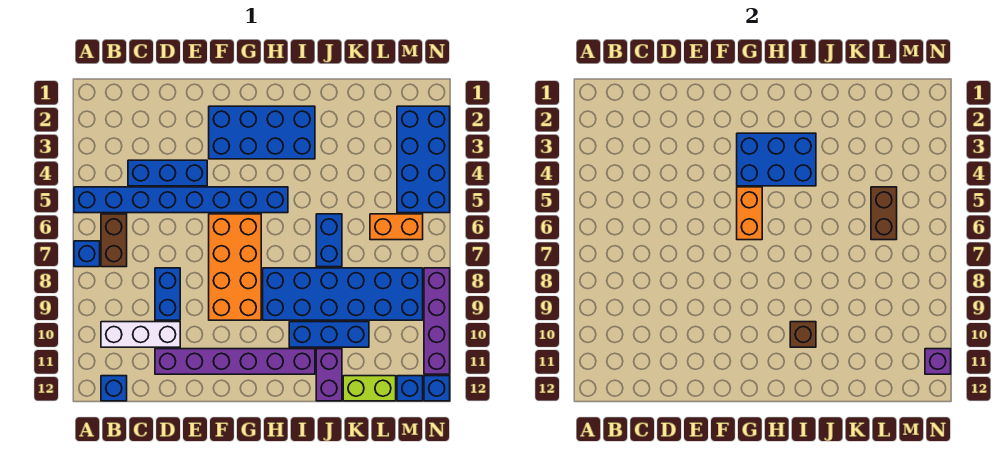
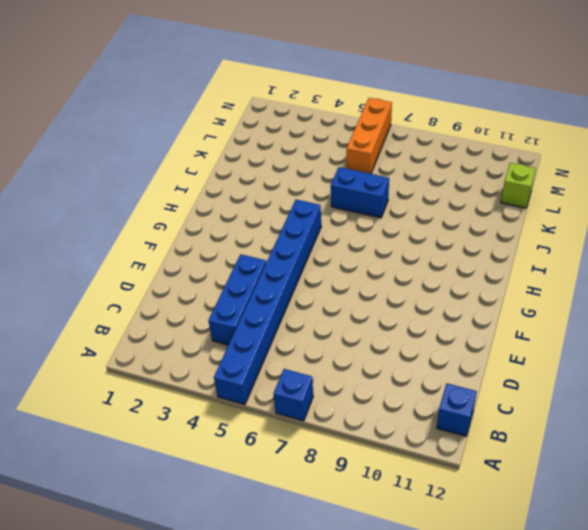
orange 1x3 brick [347,98,392,174] -> orange 1x2 brick [370,214,423,240]
lime 1x1 brick [501,163,536,208] -> lime 1x2 brick [343,376,396,401]
none -> brown 1x2 brick [101,214,127,267]
none -> white 1x3 brick [101,322,180,347]
none -> blue 1x2 brick [155,268,180,320]

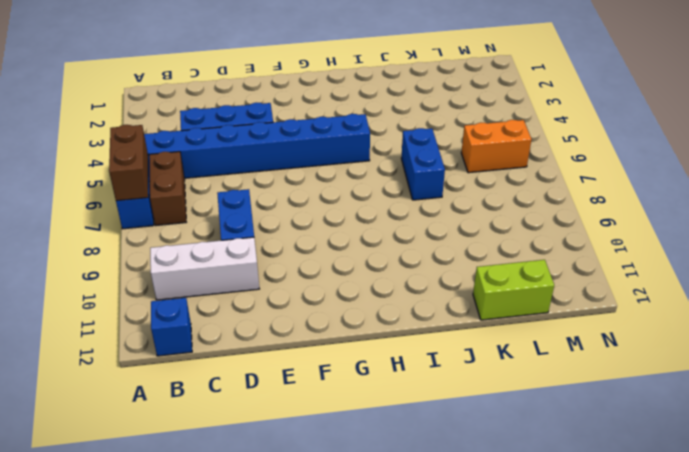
brown 1x2 brick [109,125,148,201] -> brown 1x2 brick moved to [871,187,897,240]
none -> purple 1x6 brick [155,349,315,374]
none -> blue 2x4 brick [209,106,315,159]
none -> orange 2x4 brick [209,214,261,320]

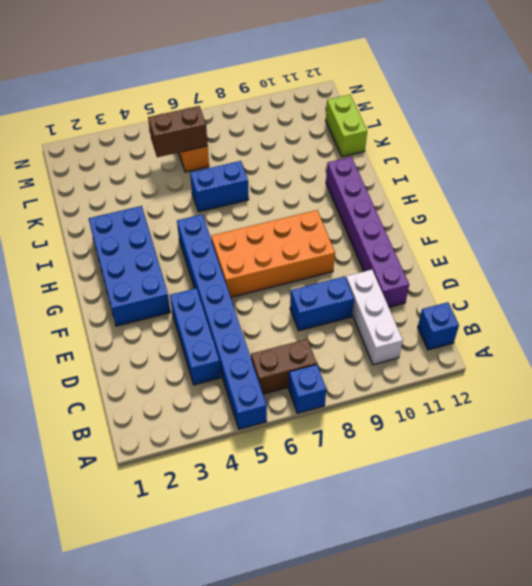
none -> blue 2x6 brick [263,268,423,320]
none -> blue 1x3 brick [289,322,369,347]
none -> purple 1x2 brick [316,349,342,401]

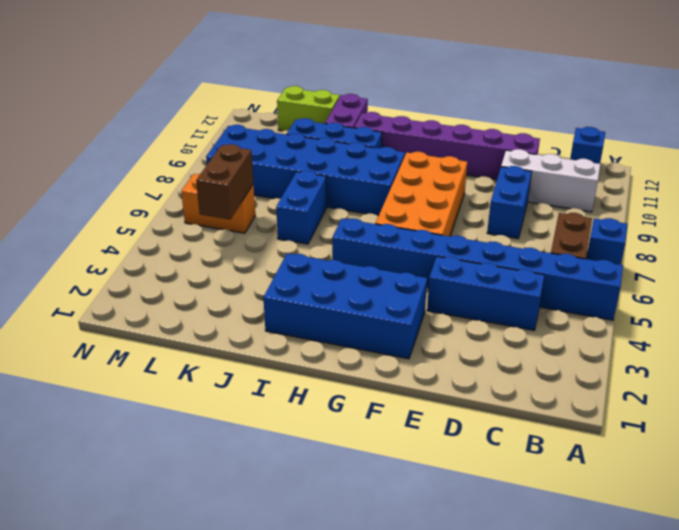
none -> blue 2x4 brick [397,106,450,213]
none -> blue 1x1 brick [397,376,423,401]
none -> purple 1x4 brick [424,268,450,374]

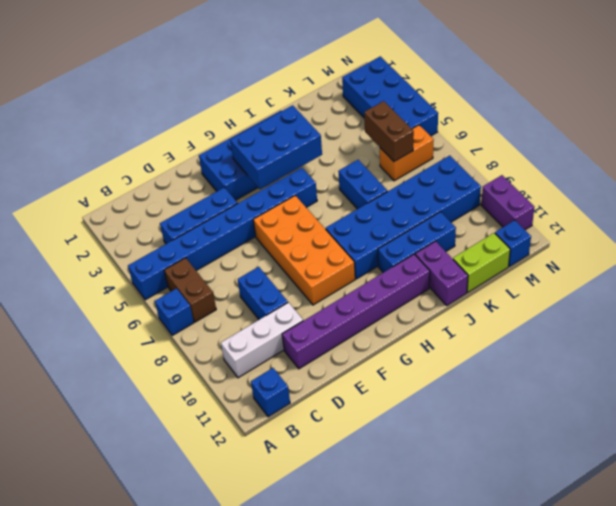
purple 1x2 brick [481,175,534,230] -> purple 1x4 brick [424,268,450,374]
none -> blue 1x1 brick [424,376,450,401]
none -> orange 1x2 brick [737,187,762,240]
none -> brown 1x1 brick [790,322,816,347]

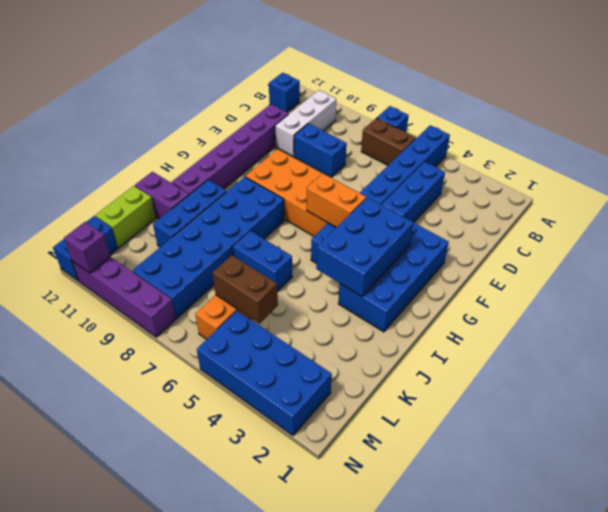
none -> brown 1x1 brick [790,322,816,347]

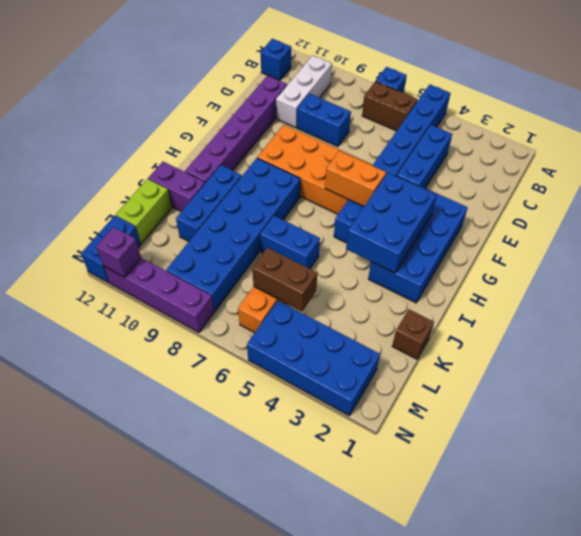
brown 1x1 brick [392,310,434,359] -> brown 1x1 brick moved to [790,322,816,347]

